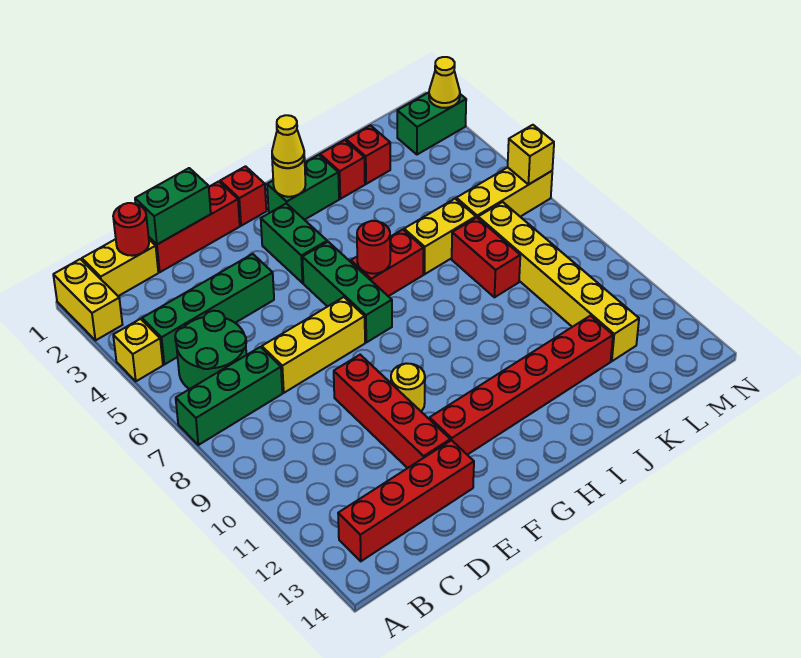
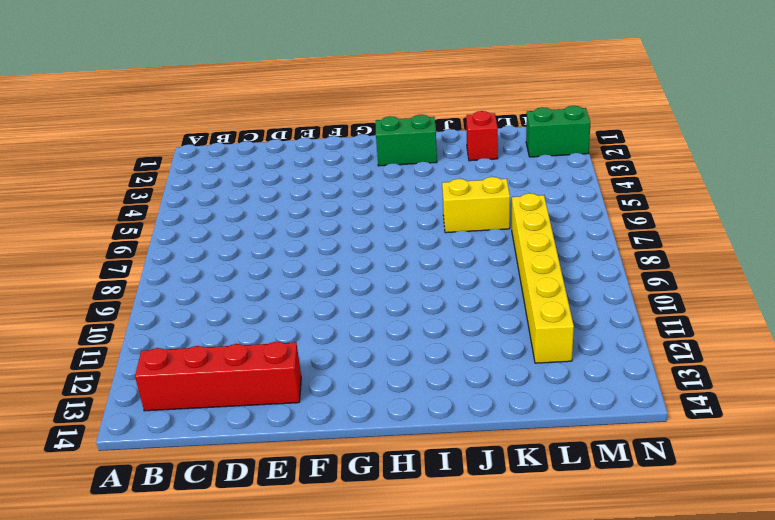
none -> yellow 1x2 brick [53,259,122,340]
none -> yellow 1x1 brick [113,319,163,381]
none -> green 1x3 brick [176,347,282,445]
none -> yellow 1x2 brick [82,239,158,296]

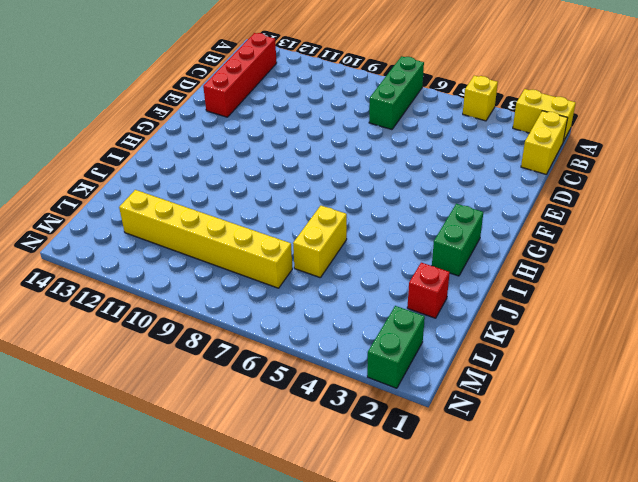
none -> green 1x4 brick [142,254,274,365]
none -> green 2x2 round brick [175,311,246,389]
none -> red 1x3 brick [149,181,240,272]
none -> yellow 1x3 brick [262,297,365,393]

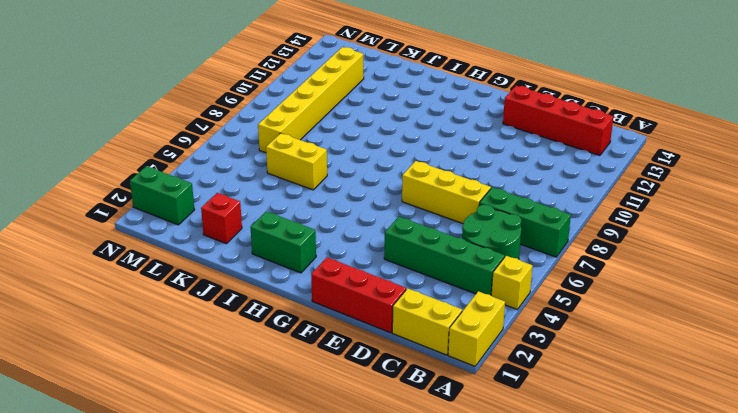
none -> red 1x4 brick [334,355,450,468]
none -> yellow 1x1 round brick [391,363,425,411]
none -> red 1x6 brick [430,316,613,455]
none -> red 1x1 brick [220,166,266,226]

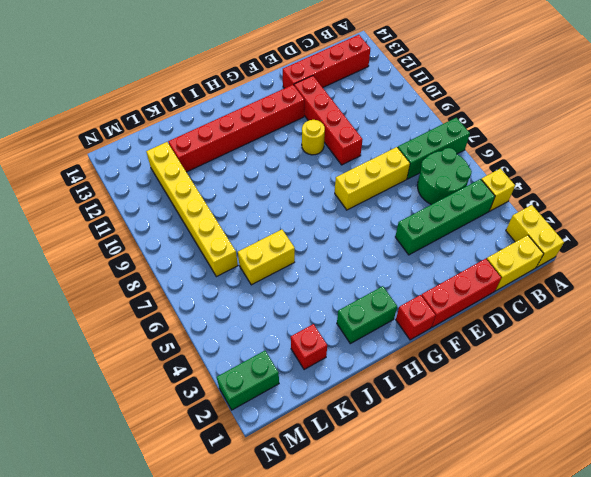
none -> green 1x2 brick [261,203,327,283]
none -> green 1x3 brick [302,242,392,342]
none -> red 1x2 brick [351,230,424,296]
none -> red 1x1 brick [320,140,365,199]

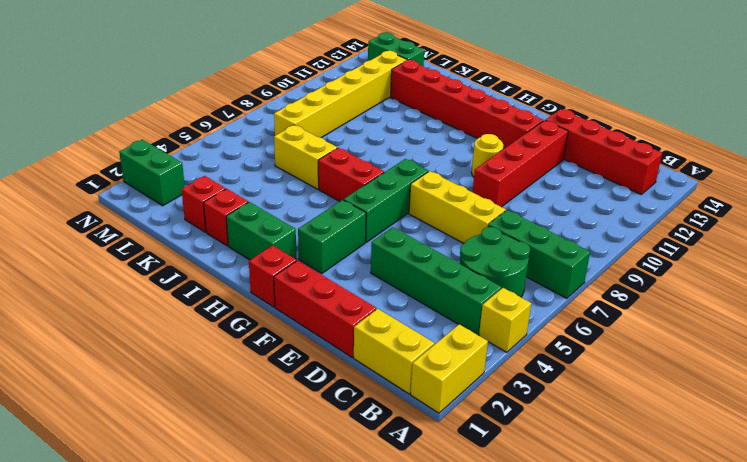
green 1x2 brick [368,32,424,66] -> green 1x2 brick moved to [135,168,211,244]
none -> red 1x2 brick [452,218,520,297]
none -> yellow 1x3 brick [456,167,552,218]
none -> red 1x1 round brick [113,203,149,256]
none -> yellow 1x1 round brick [272,158,306,197]

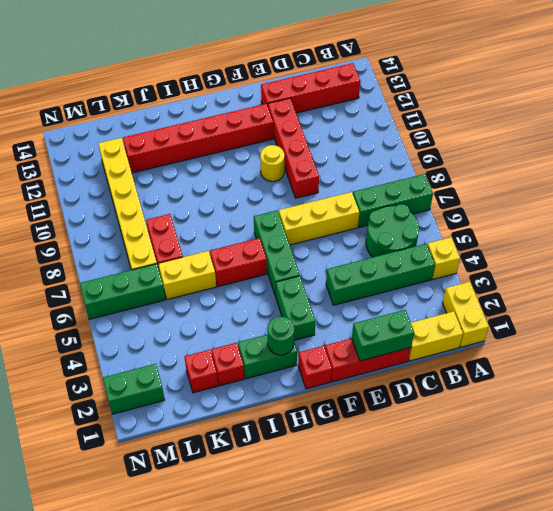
green 1x1 round brick [267,317,294,355] -> yellow 1x1 round brick [272,158,306,197]
green 1x3 brick [80,264,165,319] -> yellow 1x3 brick [456,167,552,218]
none -> red 1x1 round brick [113,203,149,256]
none -> red 1x1 round brick [357,221,390,274]
none -> yellow 1x1 cone [429,57,460,108]
none -> yellow 1x1 brick [508,125,554,185]

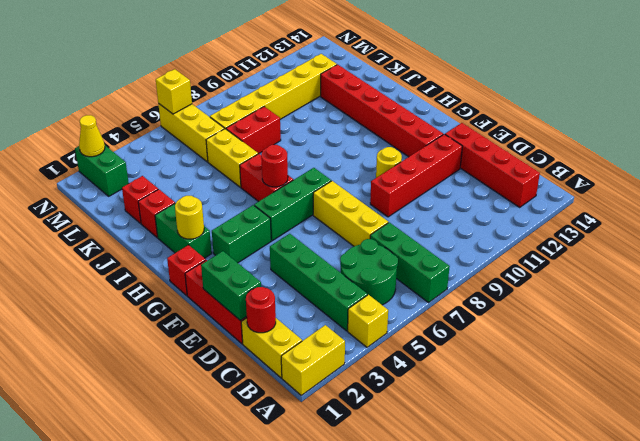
none -> yellow 1x1 cone [272,115,304,168]

